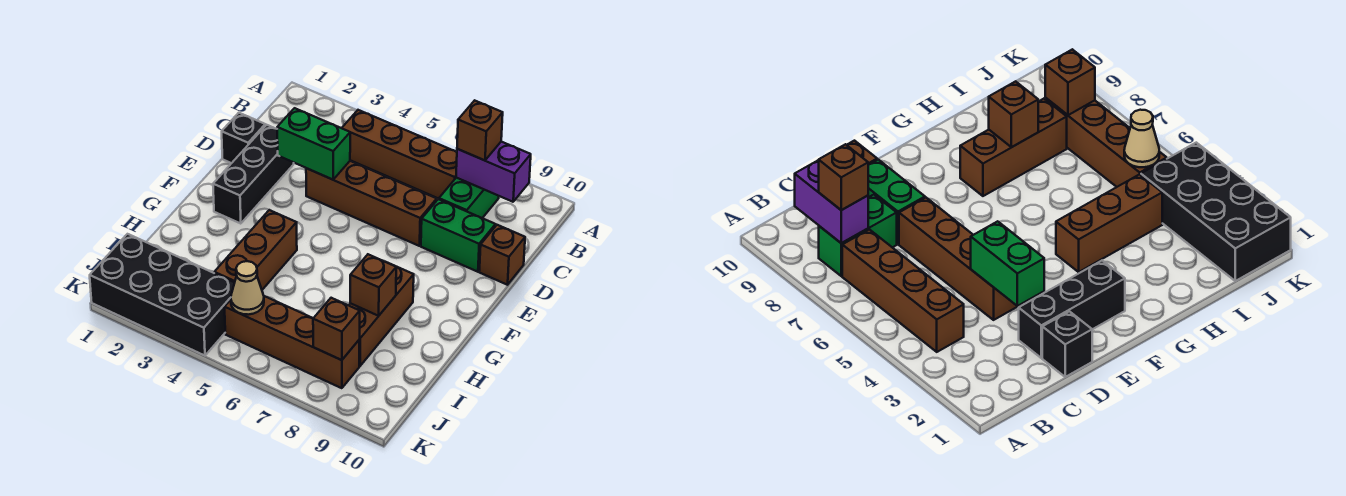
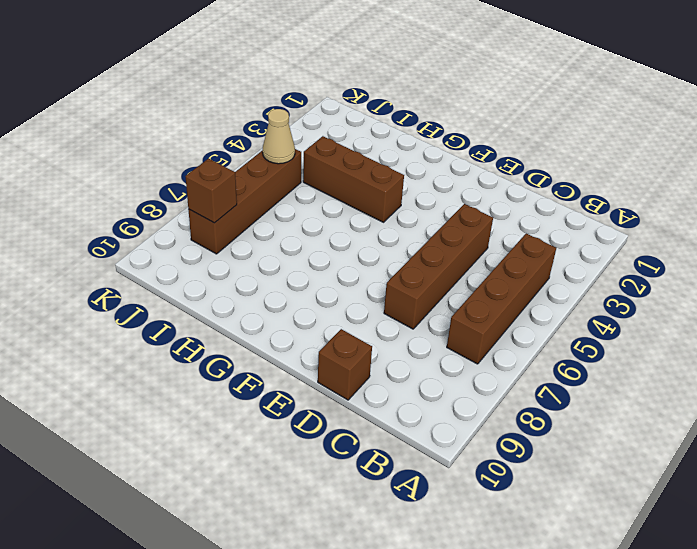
none -> green 1x2 brick [439,178,499,218]
none -> black 1x1 brick [222,113,265,163]
none -> black 1x3 brick [213,125,294,224]

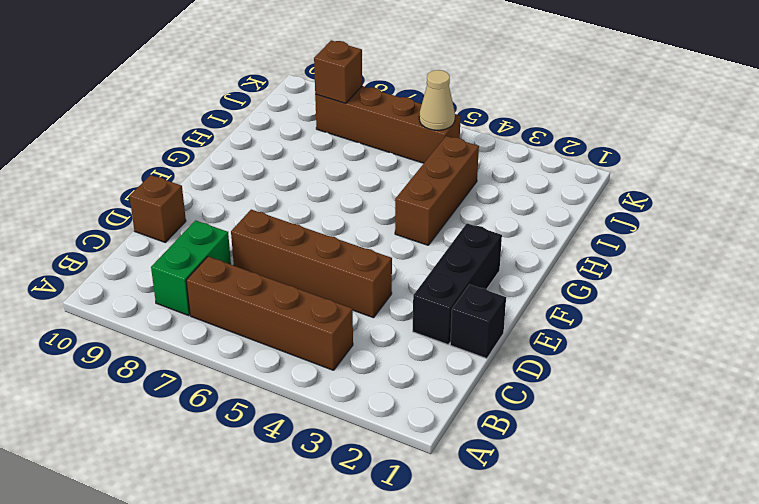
none -> green 1x2 brick [421,199,495,272]
none -> brown 1x3 brick [349,264,414,366]
none -> black 2x4 brick [90,234,235,356]

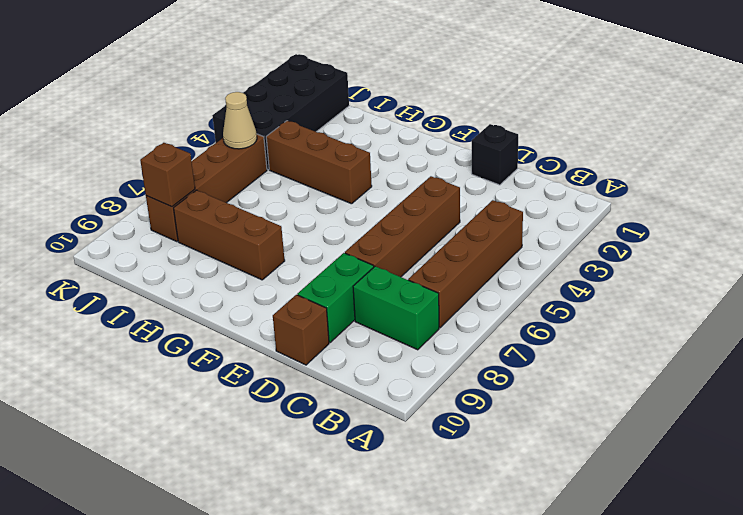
none -> black 1x3 brick [213,125,294,224]
none -> purple 1x2 brick [456,142,531,202]
none -> green 1x2 brick [277,108,350,180]

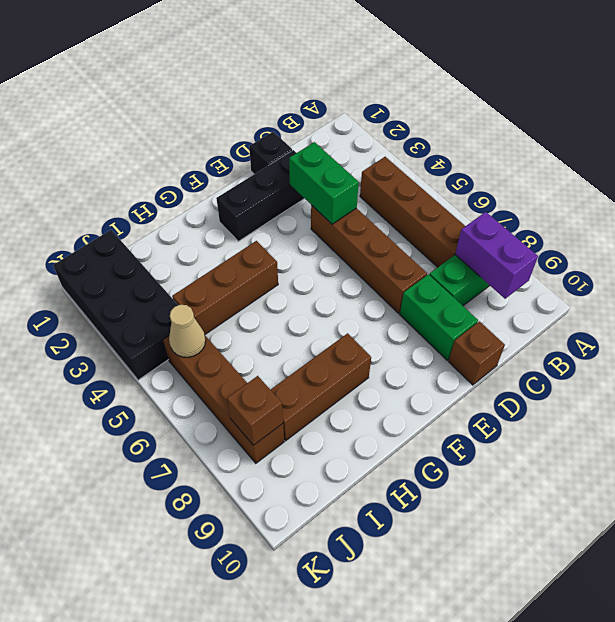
none -> brown 1x1 brick [350,254,396,316]
none -> brown 1x1 brick [457,100,503,160]

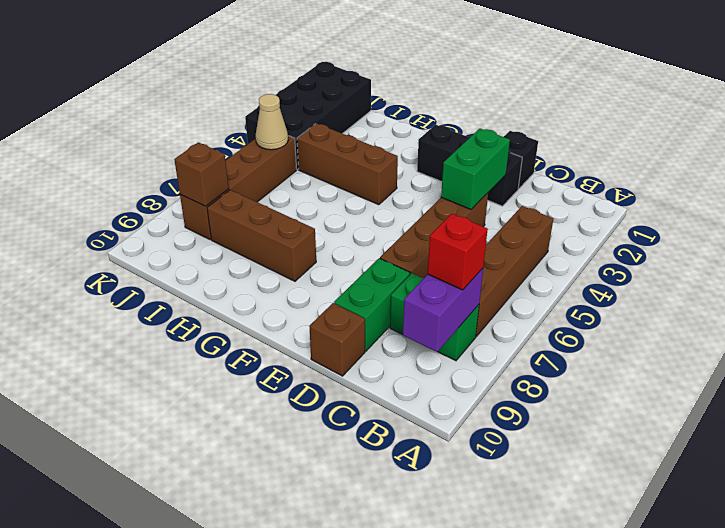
red 1x1 brick [428,214,488,290] -> brown 1x1 brick [457,100,503,160]
none -> brown 1x1 brick [350,254,396,316]

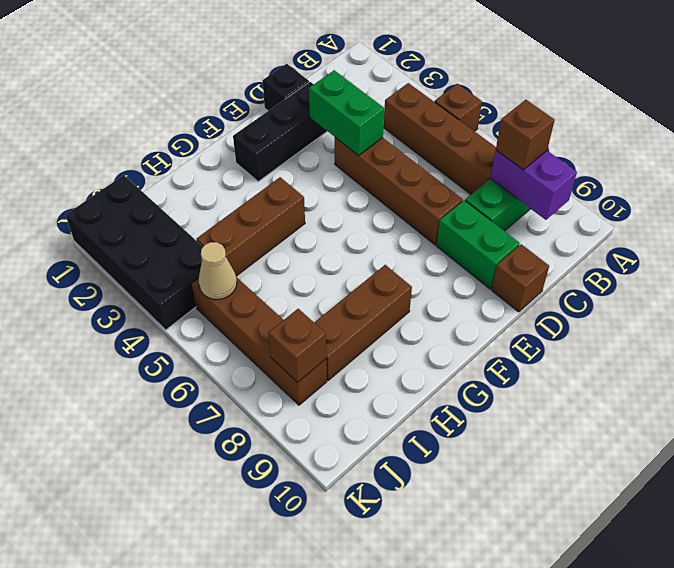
brown 1x1 brick [435,84,482,131] -> brown 1x1 brick moved to [350,254,396,316]

